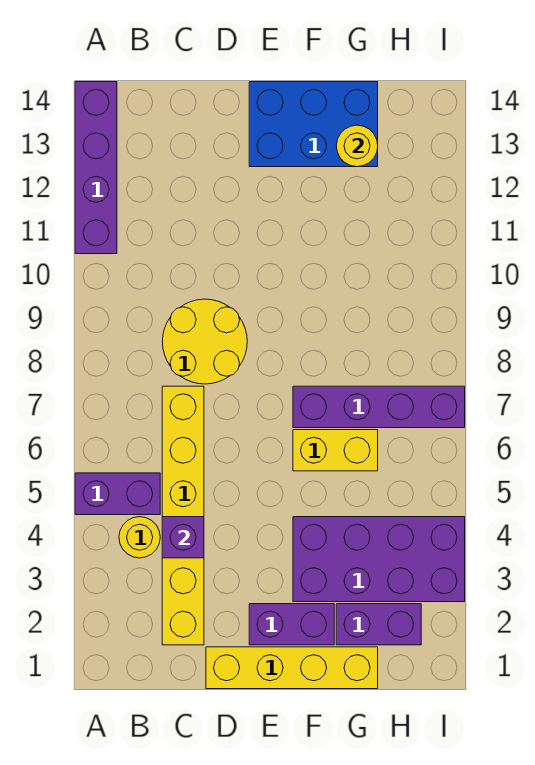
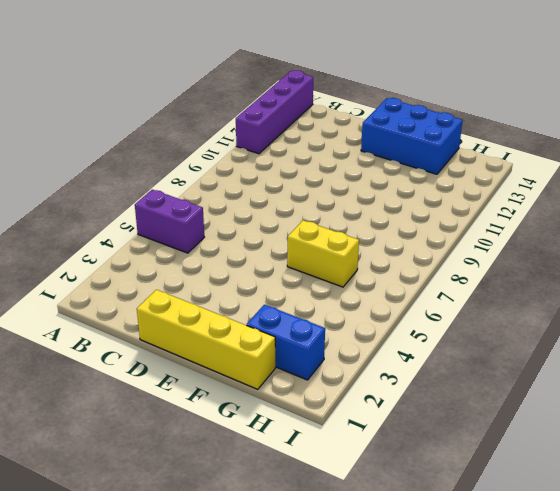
blue 1x2 brick [247,305,325,380] -> purple 1x2 brick [336,604,421,645]
none -> yellow 1x1 round brick [119,517,160,558]
none -> yellow 1x6 brick [162,386,204,645]
none -> yellow 2x2 round brick [162,299,247,384]

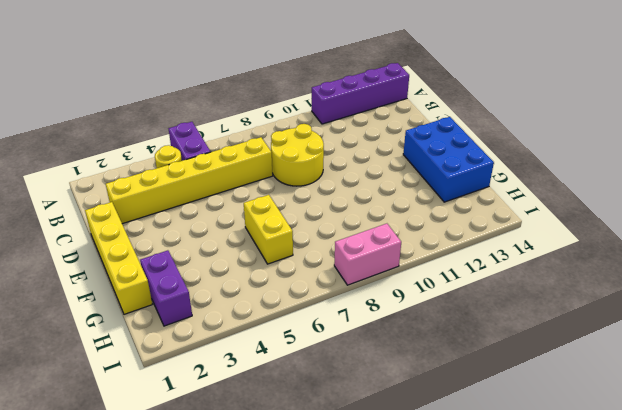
pink 1x2 brick [334,224,401,285] -> none
none -> purple 1x2 brick [249,604,334,645]
none -> purple 2x4 brick [293,517,465,602]
none -> purple 1x4 brick [293,386,465,428]

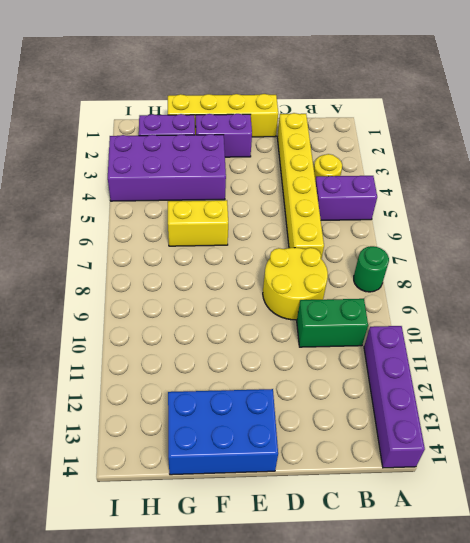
green 1x1 round brick [354,246,389,292] -> none
green 1x2 brick [297,299,368,347] -> none
none -> purple 1x4 brick [293,386,465,428]
none -> purple 1x1 brick [162,517,204,558]
none -> yellow 1x1 round brick [336,125,378,167]

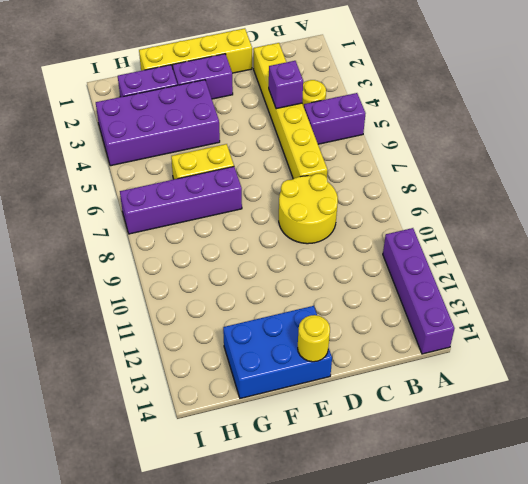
yellow 1x1 round brick [298,315,330,362] -> yellow 1x1 round brick moved to [336,125,378,167]

